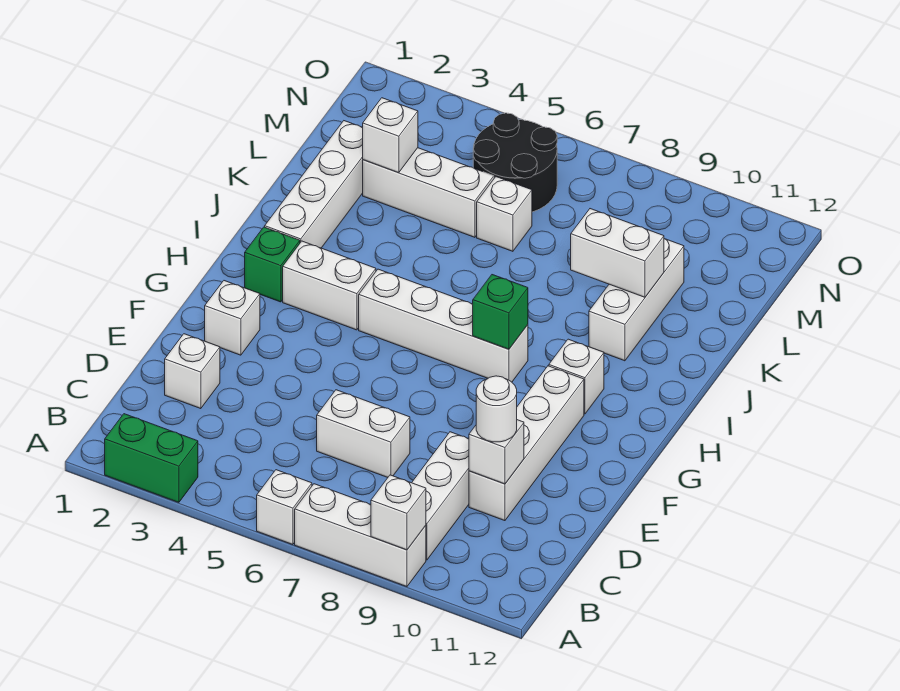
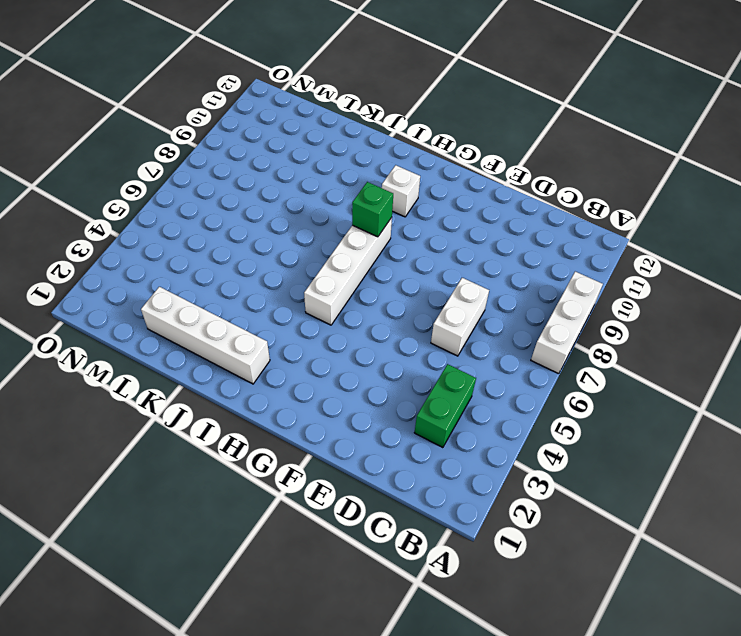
green 1x2 brick [414,364,476,448] -> green 1x2 brick moved to [105,414,198,502]
none -> white 1x1 brick [257,470,312,545]
none -> white 1x3 brick [412,432,469,560]
none -> white 1x1 brick [165,334,220,409]

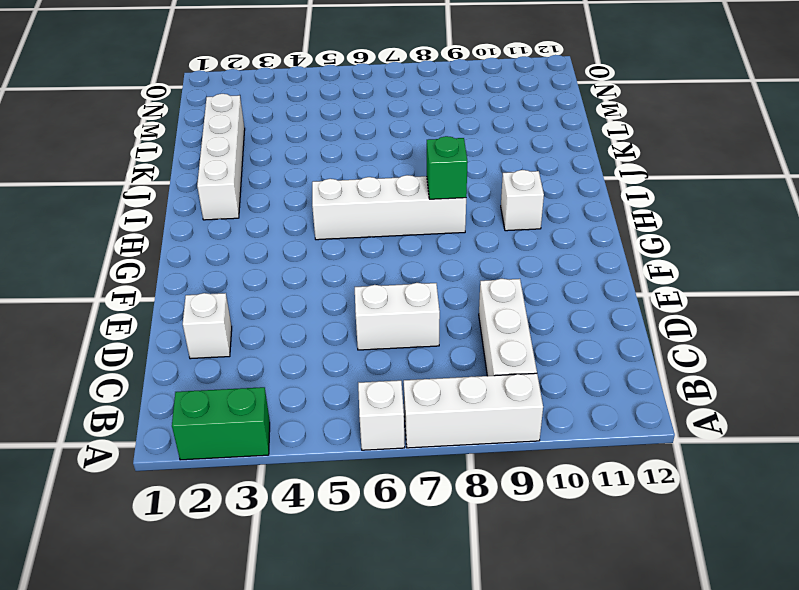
none -> white 1x4 brick [469,366,584,521]
none -> white 1x1 brick [205,281,260,355]
none -> green 1x1 brick [245,227,300,302]

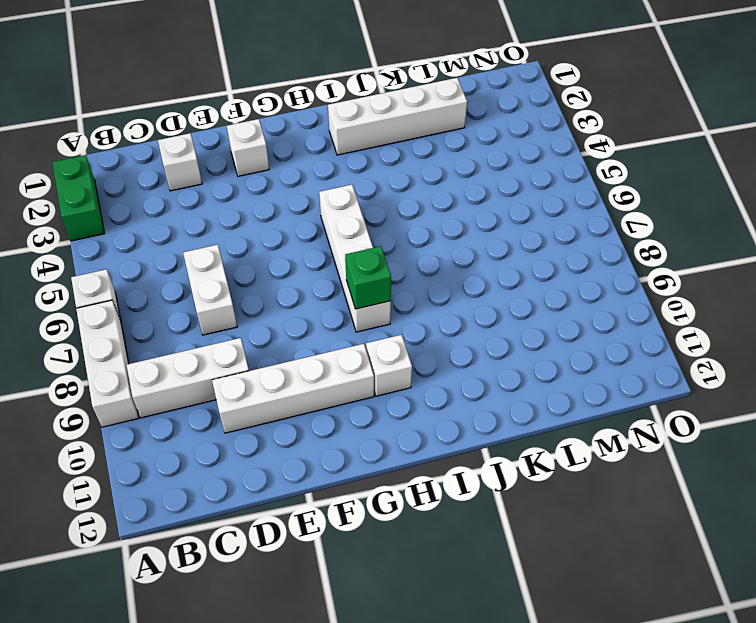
none -> green 1x1 brick [245,227,300,302]
none -> white 1x2 brick [283,241,376,330]
none -> white 1x3 brick [589,239,684,361]

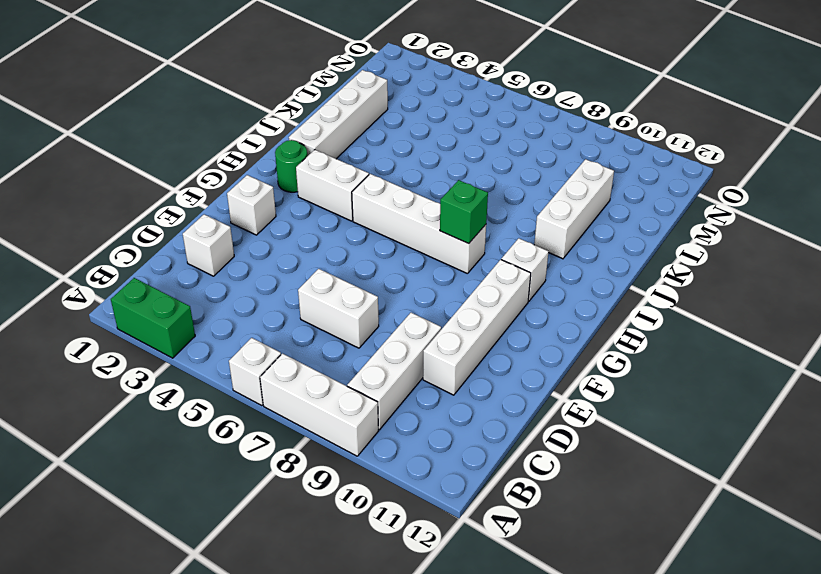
green 1x1 round brick [275,140,307,192] -> green 1x1 brick [245,227,300,302]
none -> white 1x3 brick [363,148,494,237]
none -> white 1x1 brick [477,177,532,251]
none -> black 2x2 round brick [473,113,557,212]

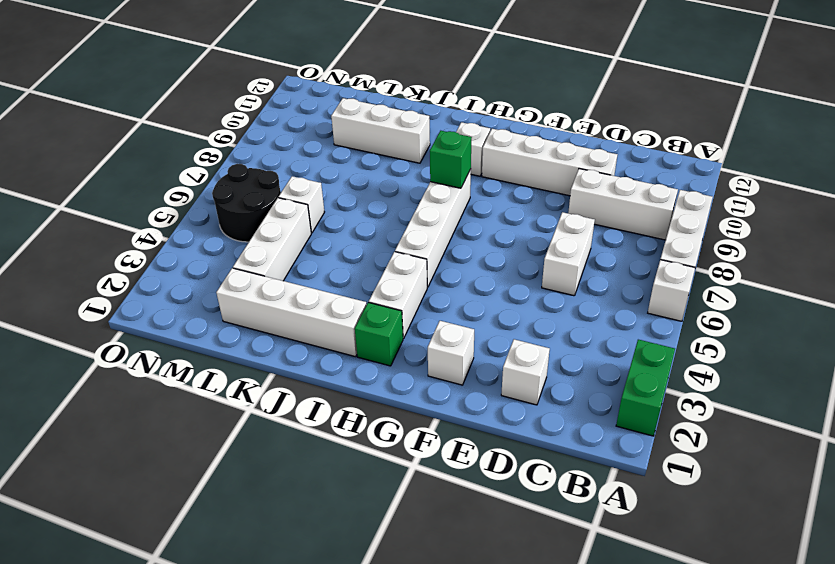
none -> white 1x1 brick [371,475,426,550]
none -> white 1x1 brick [469,420,524,484]
none -> white 1x2 brick [571,209,664,297]

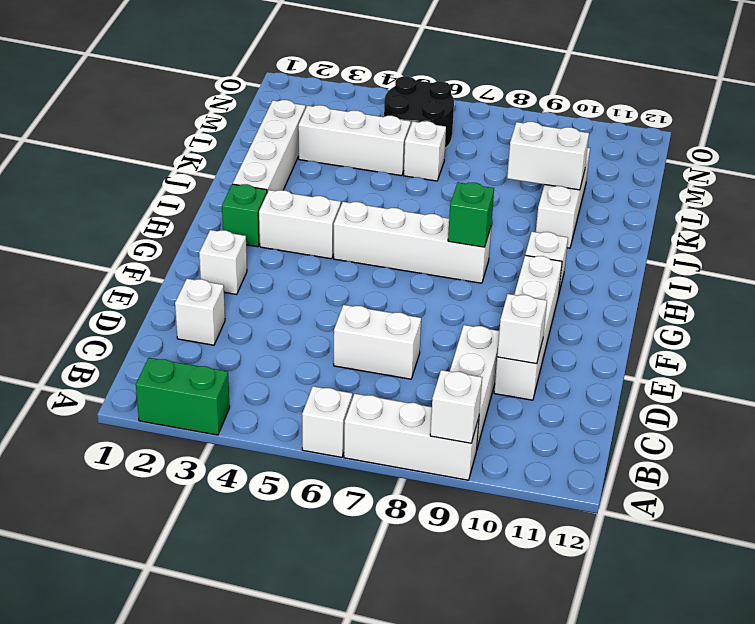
none -> white 1x1 brick [363,98,418,173]
none -> white 1x1 round brick [476,376,517,442]

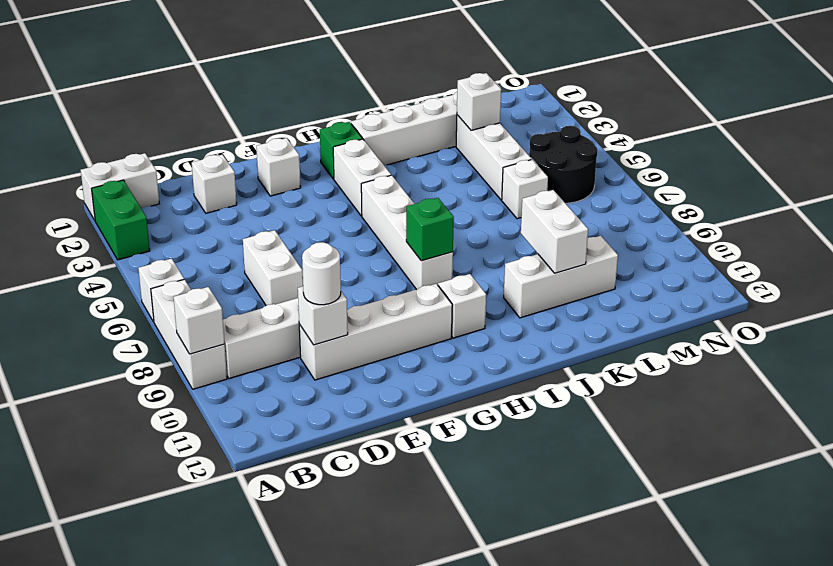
white 1x2 brick [81,153,159,220] -> none

